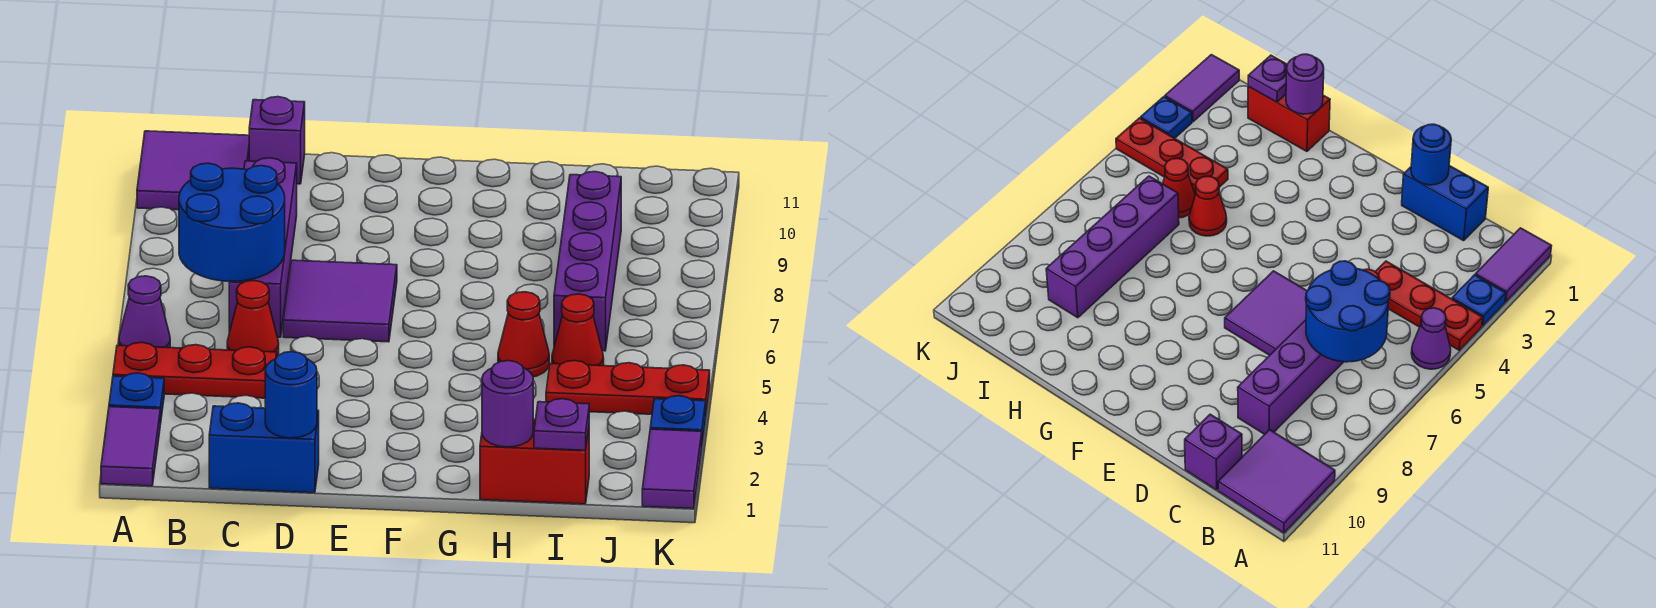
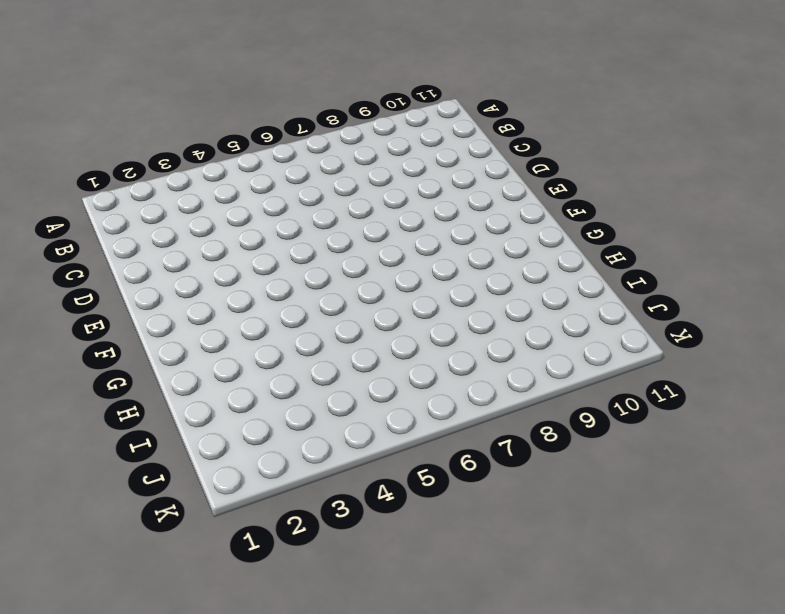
none -> purple 1x2 tile [101,407,160,486]
none -> blue 1x1 plate [109,373,164,424]
none -> red 1x3 plate [113,342,277,398]

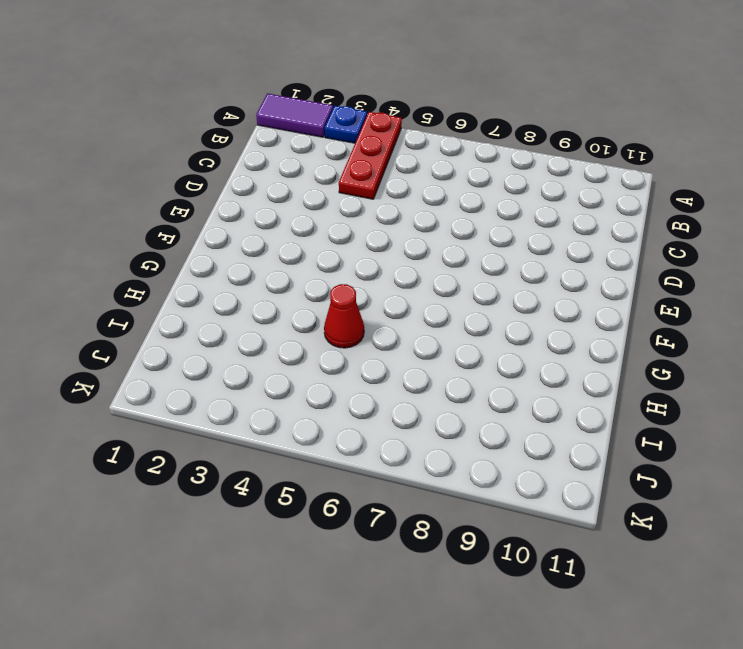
none -> purple 1x1 cone [119,276,170,348]
none -> purple 2x2 tile [137,131,249,210]
none -> blue 1x2 brick [209,403,319,493]

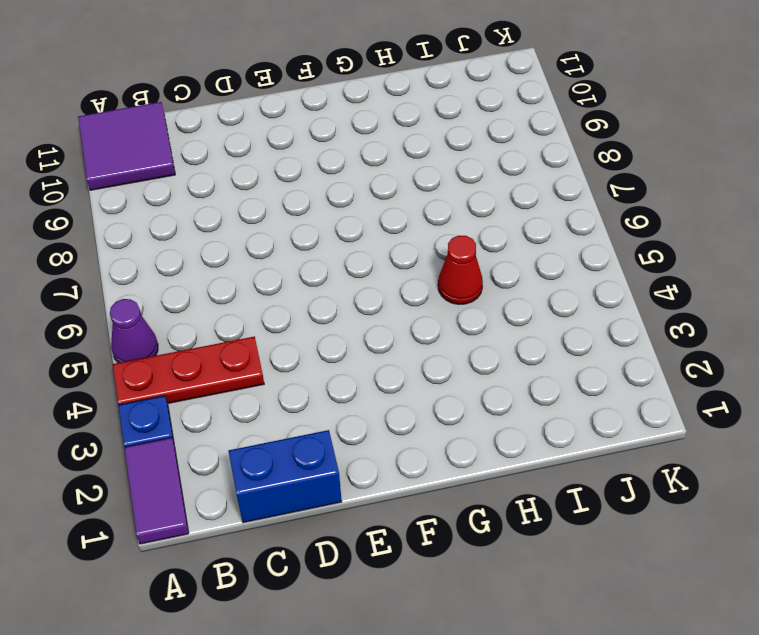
none -> red 1x1 cone [227,281,279,356]
none -> purple 1x4 brick [229,158,297,337]
none -> purple 1x1 brick [249,97,305,184]

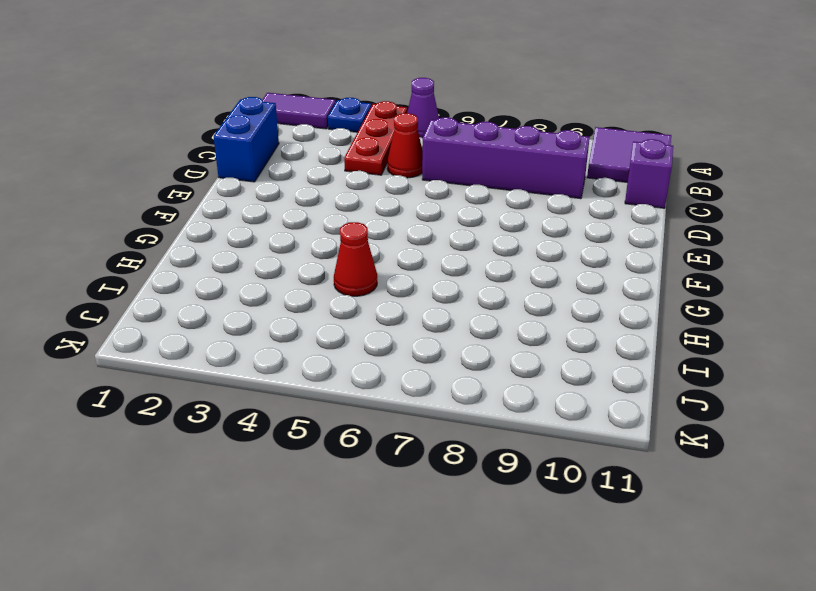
none -> purple 2x2 tile [283,260,397,342]
none -> red 1x2 brick [480,419,589,504]
none -> red 1x3 plate [546,361,710,414]

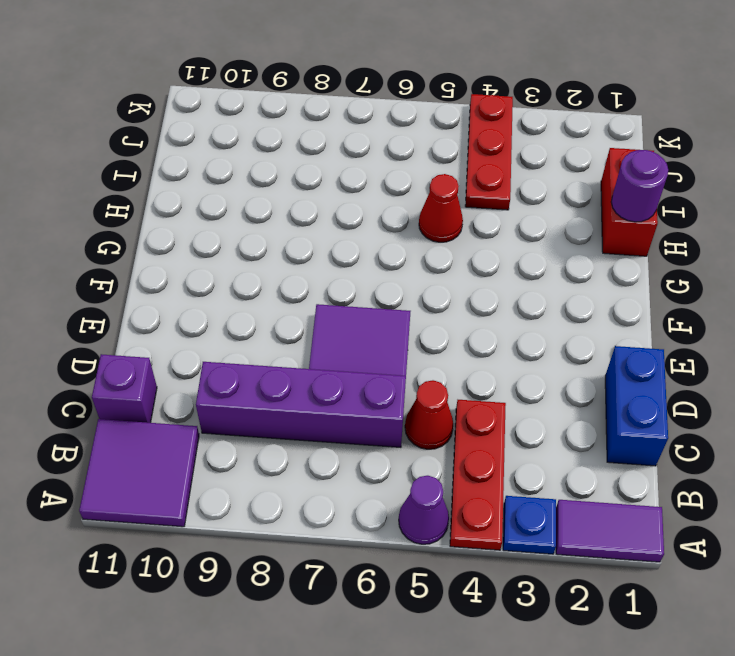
none -> red 1x1 cone [552,294,604,366]
none -> purple 1x4 brick [554,172,621,351]
none -> purple 1x2 tile [642,429,702,509]

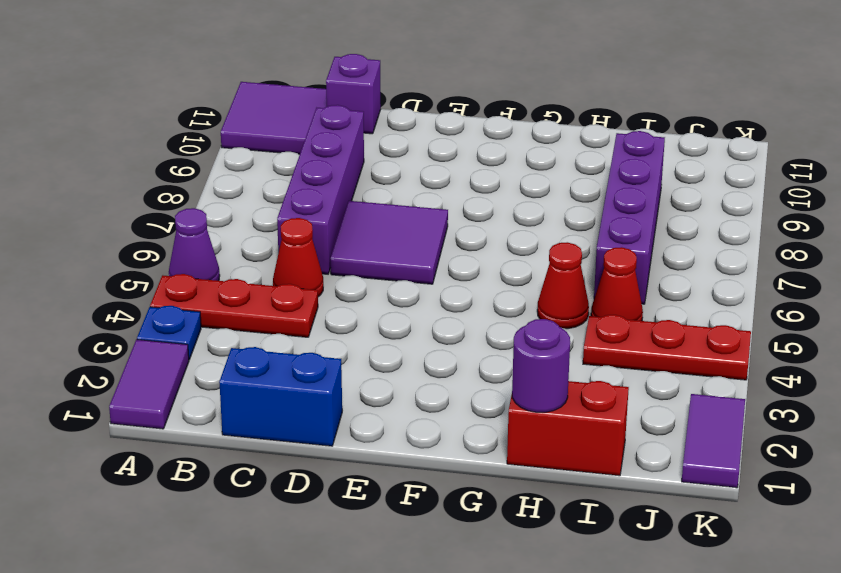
none -> blue 1x1 plate [650,396,706,443]
none -> blue 2x2 round brick [179,163,285,281]
none -> blue 1x1 round brick [265,352,317,438]

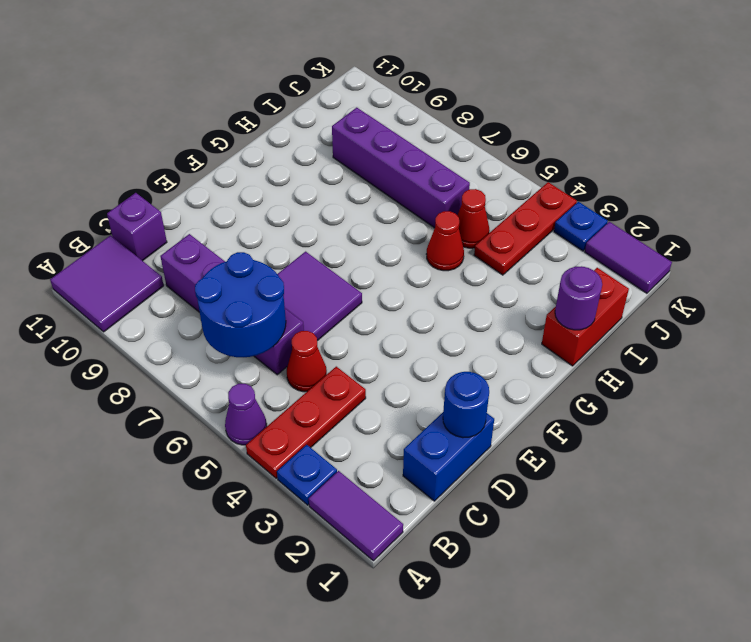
none -> purple 1x1 plate [534,399,589,450]

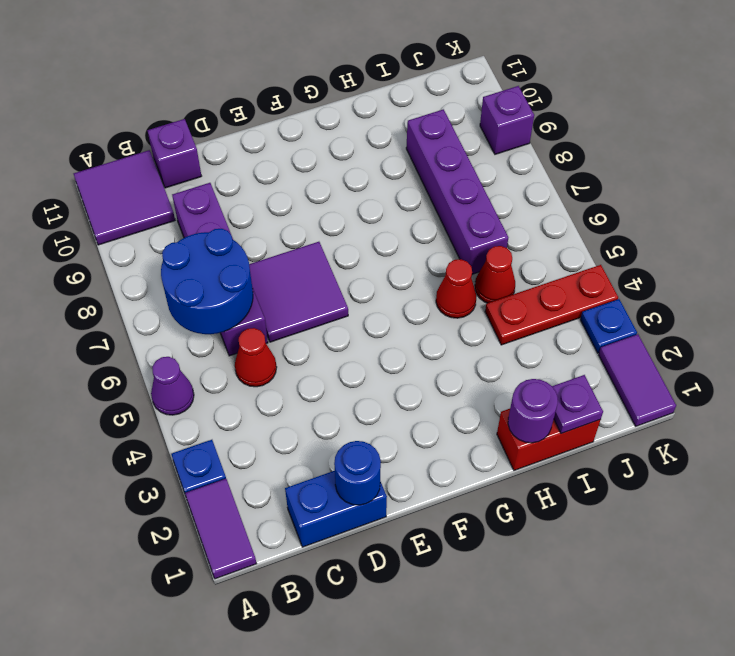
purple 1x1 brick [480,86,534,154] -> none
none -> red 1x3 plate [113,342,277,398]

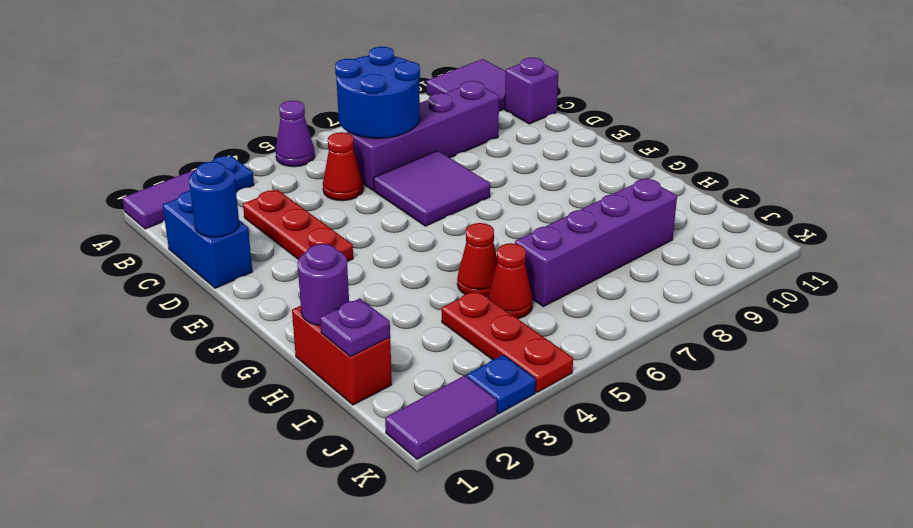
red 1x3 plate [243,190,353,262] -> red 1x3 plate moved to [113,342,277,398]

